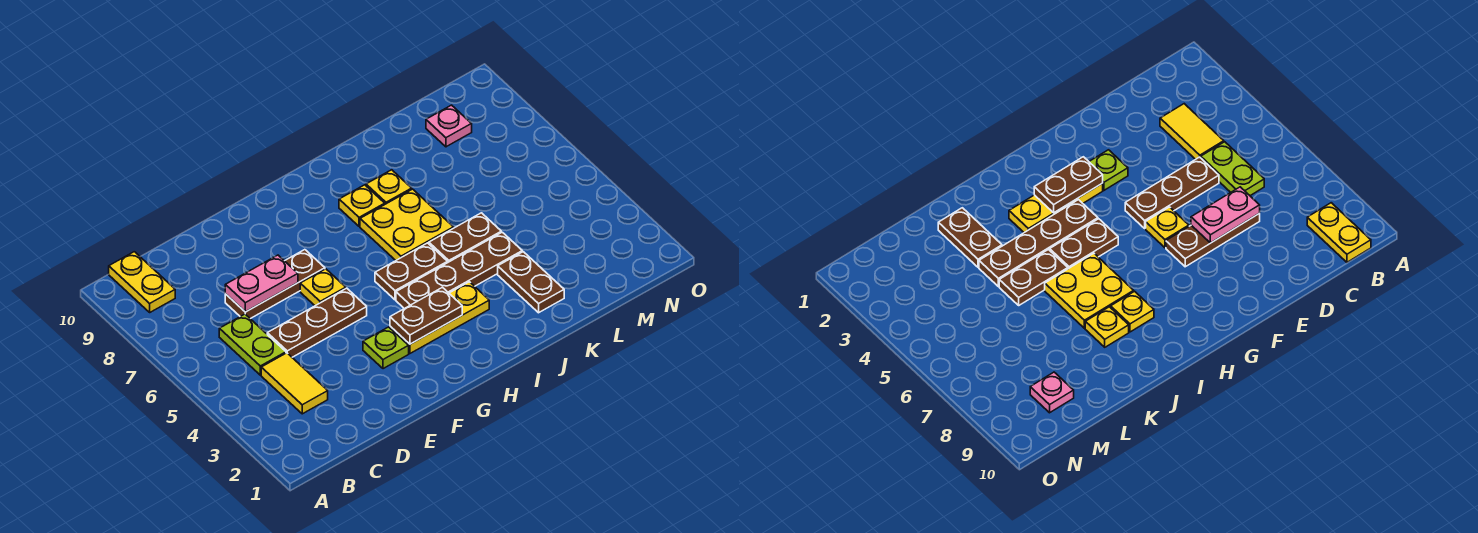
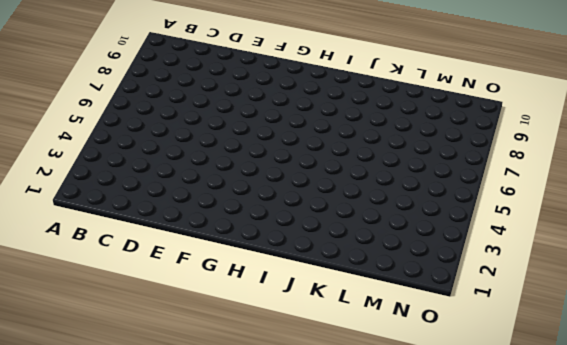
none -> yellow 1x2 plate [109,252,175,312]
none -> yellow 1x2 tile [261,353,328,414]
none -> lime 1x2 plate [219,314,286,375]

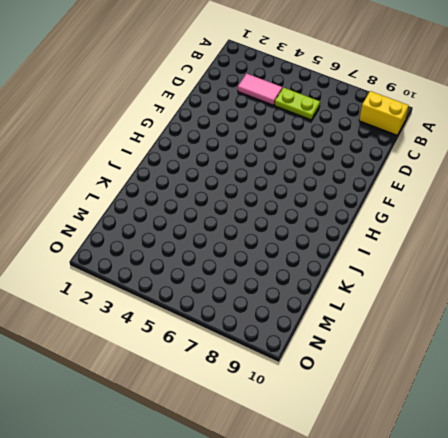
yellow 1x2 brick [359,91,409,135] -> yellow 1x2 plate [109,252,175,312]
pink 1x2 tile [238,73,282,105] -> yellow 1x2 tile [261,353,328,414]
none -> brown 1x3 plate [267,288,367,357]
none -> brown 1x3 plate [225,250,325,319]
none -> lime 1x1 plate [363,327,409,369]

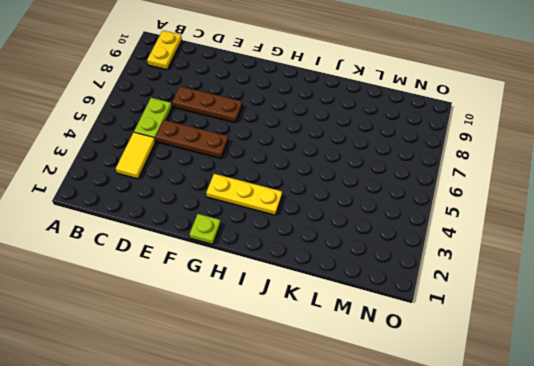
lime 1x1 plate [190,214,221,244] -> lime 1x1 plate moved to [363,327,409,369]
none -> yellow 1x1 plate [300,269,346,306]
none -> brown 1x4 plate [396,232,522,309]
none -> brown 1x2 plate [375,243,448,300]

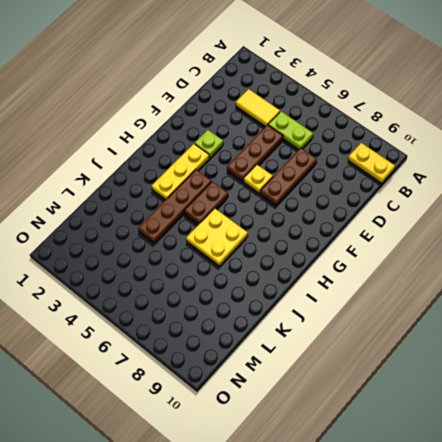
none -> yellow 1x1 plate [339,185,385,226]
none -> brown 1x2 plate [429,213,501,262]
none -> yellow 1x1 plate [366,170,412,204]

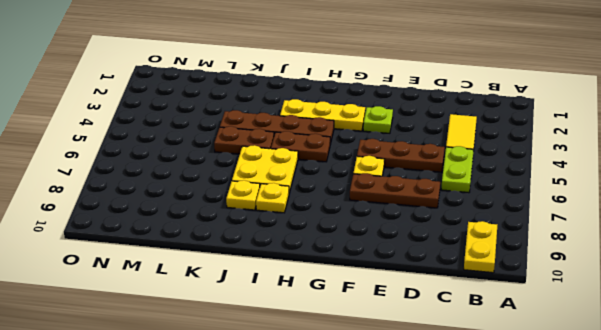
none -> brown 1x2 plate [498,252,564,313]
none -> pink 1x1 plate [426,105,472,147]
none -> pink 1x2 plate [225,255,298,312]

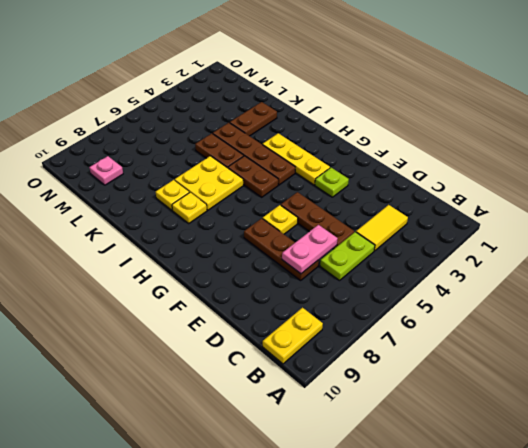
pink 1x2 plate [282,225,338,274] -> pink 1x2 plate turned to [225,255,298,312]
none -> brown 1x2 plate [390,287,462,344]

